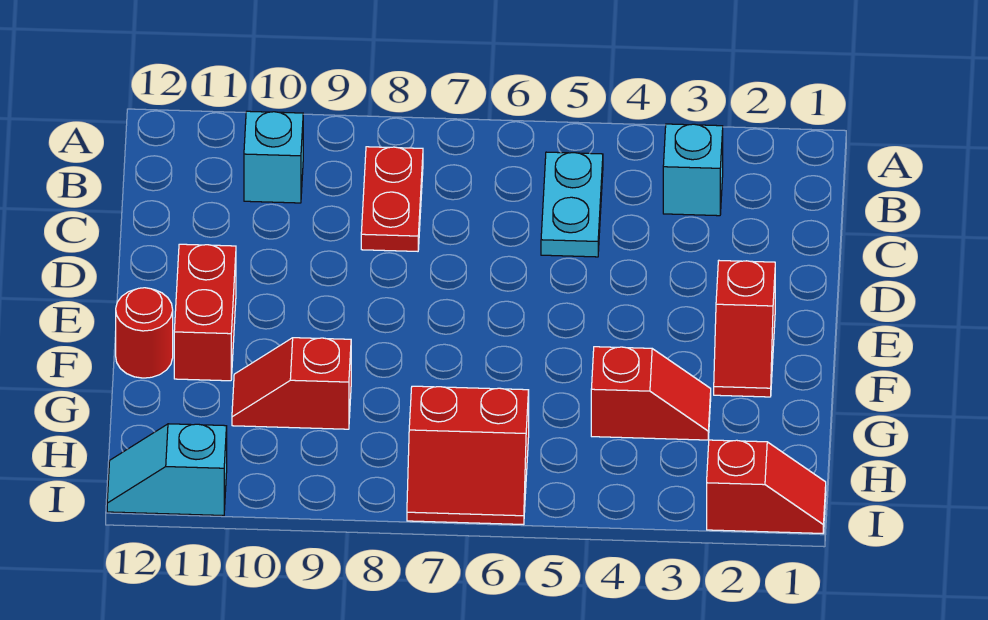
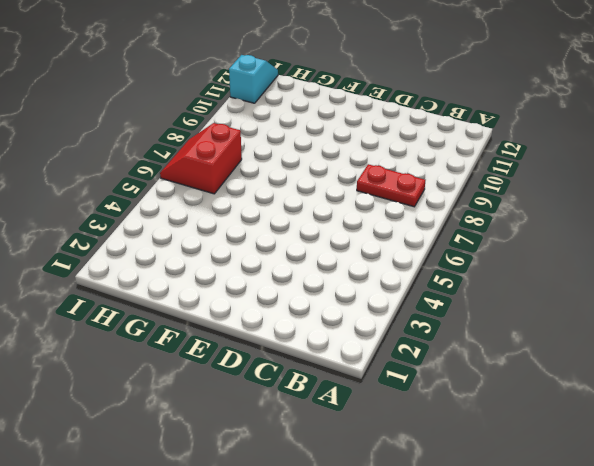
none -> cyan 1x1 brick [663,124,723,216]
none -> cyan 1x2 plate [541,152,603,257]
none -> cyan 1x1 brick [244,111,303,203]

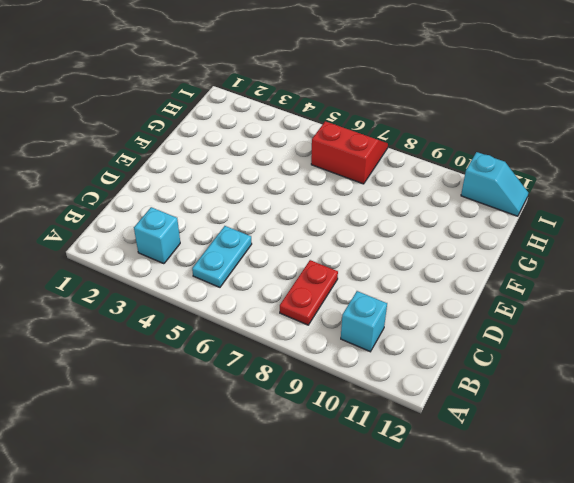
none -> red 1x2 slope [714,261,775,397]
none -> red 1x2 brick [174,244,236,381]
none -> red 1x1 round brick [116,288,173,378]

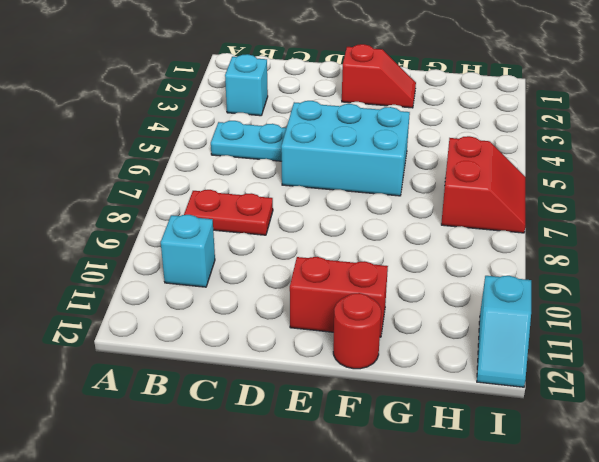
cyan 2x3 brick [281,101,410,196] -> none
none -> red 1x2 slope [591,347,711,440]
none -> red 1x2 slope [232,338,351,429]
none -> red 1x2 slope [707,440,826,533]

